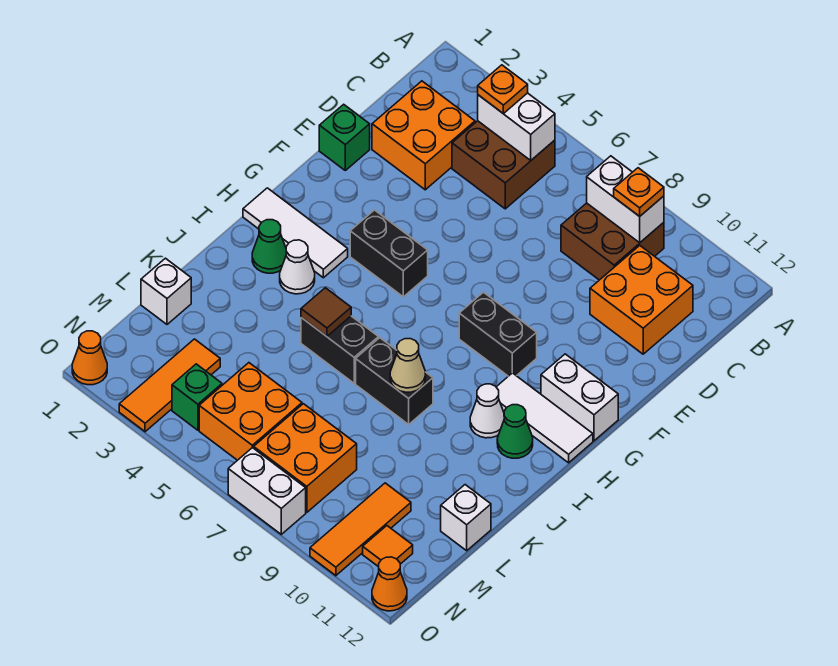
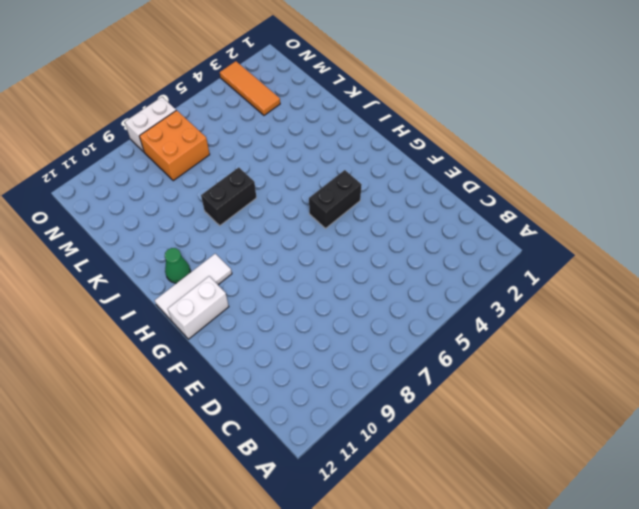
none -> brown 2x2 brick [452,121,555,209]
none -> brown 2x2 brick [561,203,664,280]
none -> orange 2x2 brick [372,81,475,190]
none -> orange 2x2 brick [590,246,693,354]

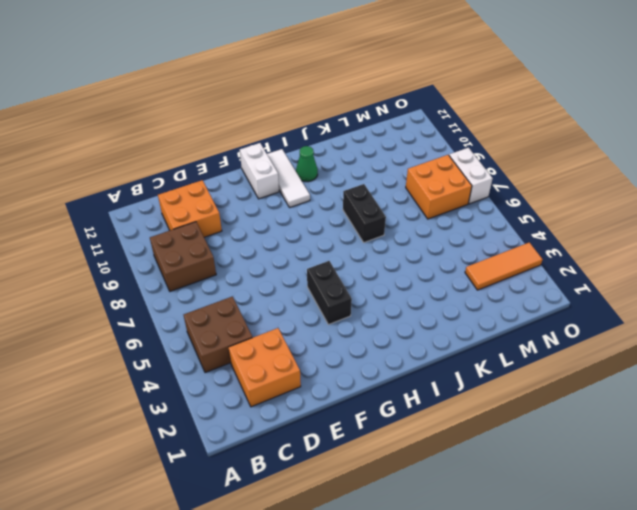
none -> green 1x1 brick [319,104,370,170]
none -> black 1x2 brick [459,292,537,376]
none -> white 1x3 tile [243,188,348,278]
none -> green 1x1 cone [252,220,286,273]

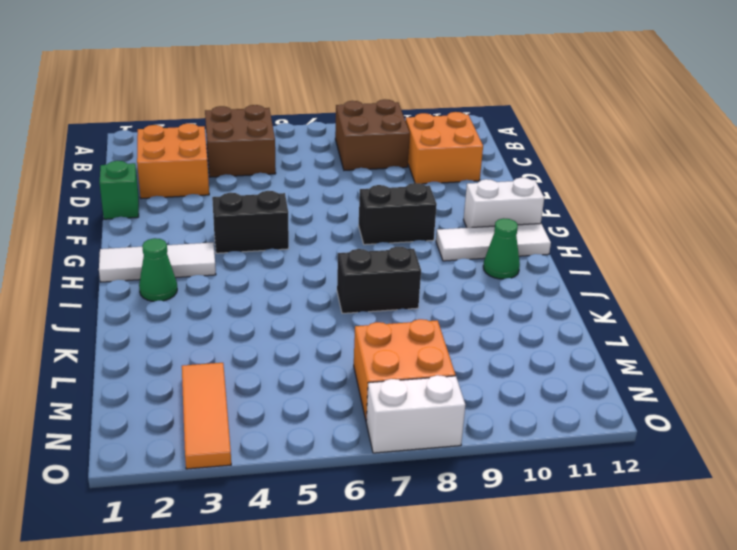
none -> white 1x1 cone [280,240,315,294]
none -> white 1x1 cone [470,384,504,438]
none -> black 1x2 brick [301,316,378,383]
none -> white 1x1 brick [141,258,191,324]

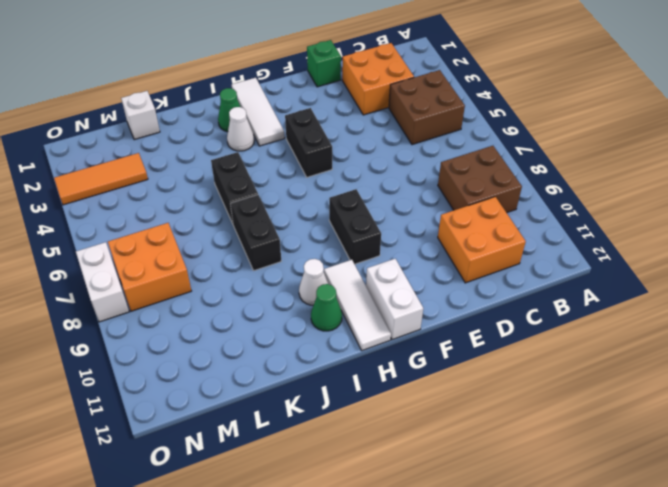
none -> white 1x1 brick [441,485,491,551]
none -> orange 2x2 brick [199,363,302,460]
none -> orange 1x3 tile [310,483,411,576]
none -> green 1x1 brick [172,364,222,430]

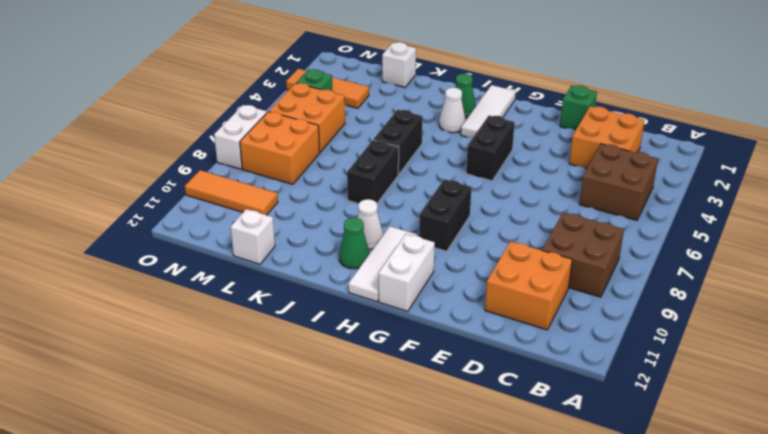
none -> orange 1x1 tile [363,526,413,567]
none -> orange 1x1 cone [72,331,107,385]
none -> orange 1x1 cone [372,557,407,611]
none -> white 1x2 brick [478,93,555,160]

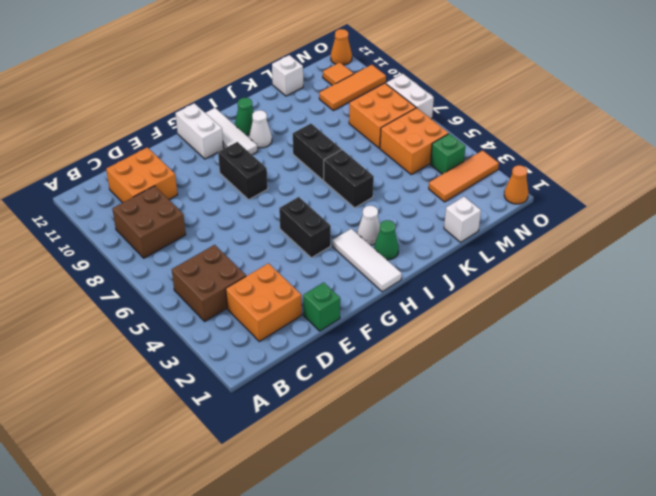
none -> white 1x2 brick [478,93,555,160]
none -> white 1x2 brick [587,156,664,243]
none -> brown 1x1 tile [301,288,351,336]
none -> tan 1x1 cone [390,339,425,392]

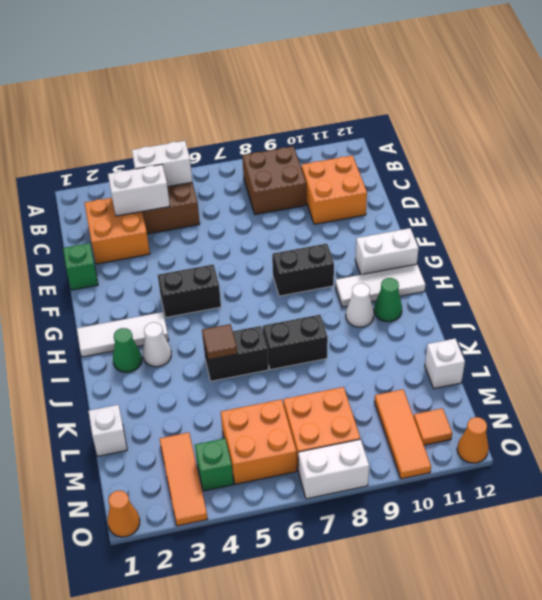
white 1x2 brick [108,164,170,216] -> white 1x2 brick moved to [587,156,664,243]
none -> tan 1x1 cone [390,339,425,392]
none -> orange 1x1 plate [478,65,528,114]
none -> orange 1x1 plate [614,168,664,216]

